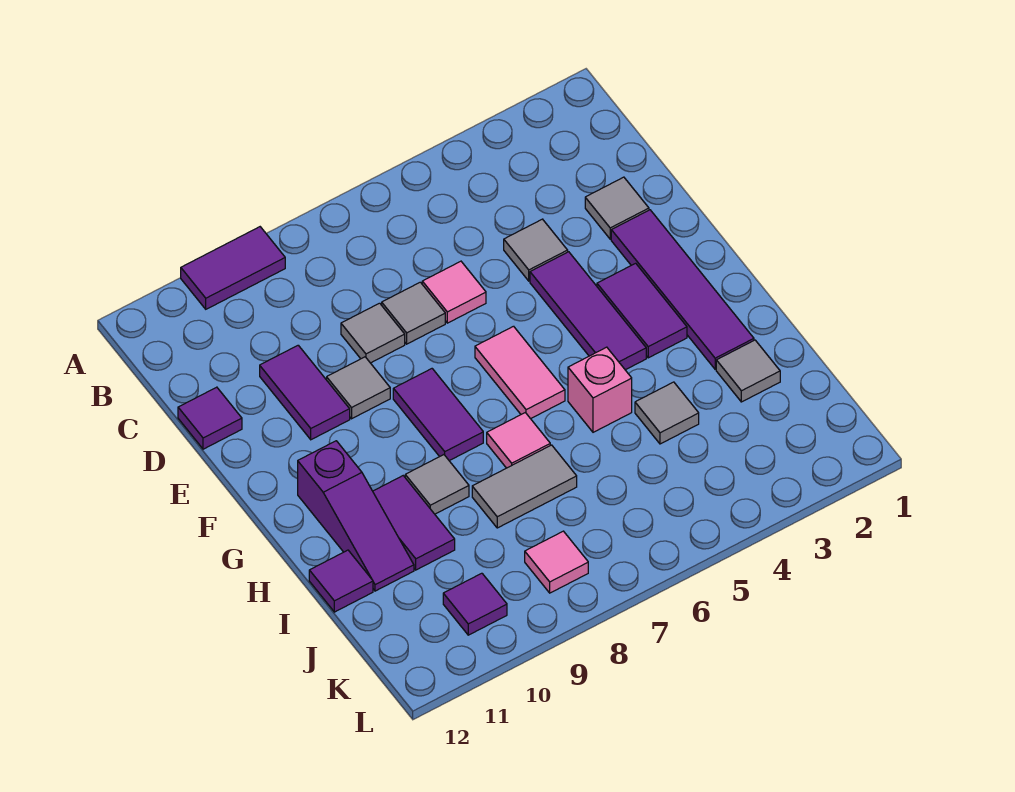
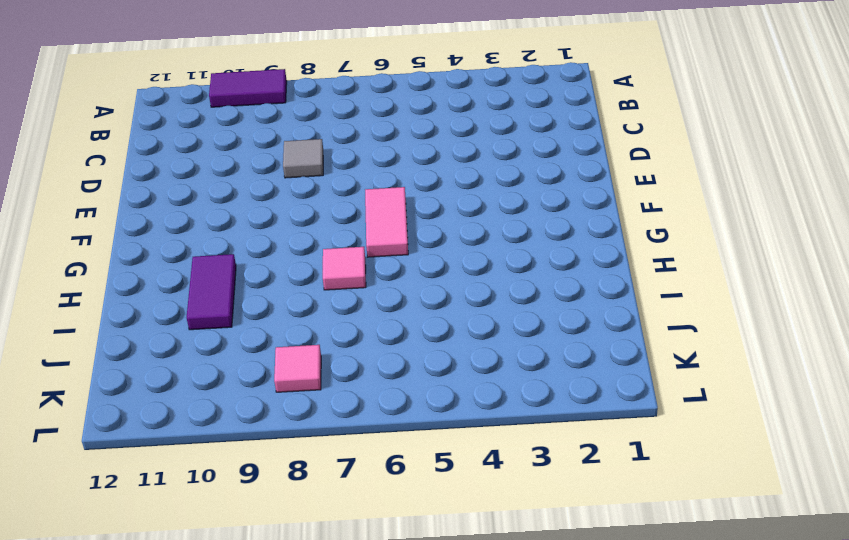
none -> grey 1x1 tile [585,177,649,239]
none -> grey 1x1 tile [504,219,568,281]
none -> pink 1x1 tile [422,261,486,323]

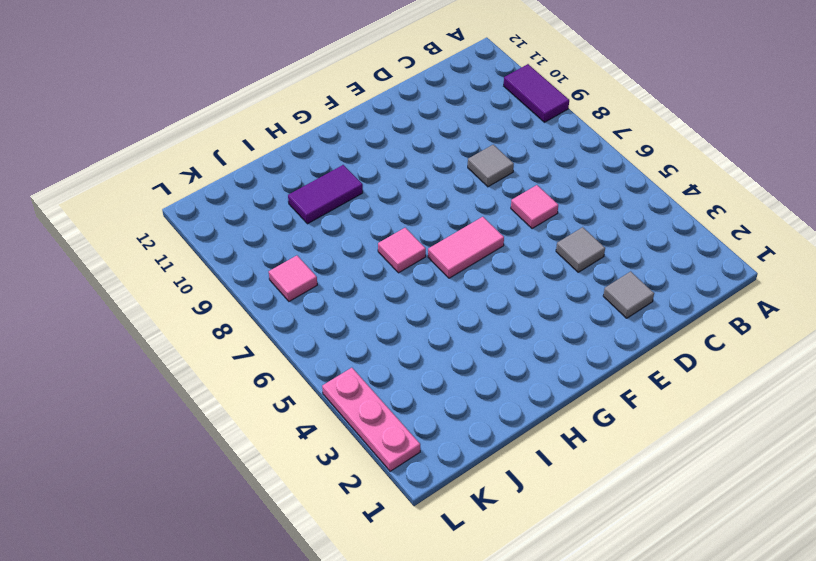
pink 1x3 plate [322,368,420,471] -> none
none -> grey 1x1 tile [382,282,445,344]
none -> purple 1x2 tile [260,345,350,440]
none -> purple 1x1 tile [178,387,242,449]

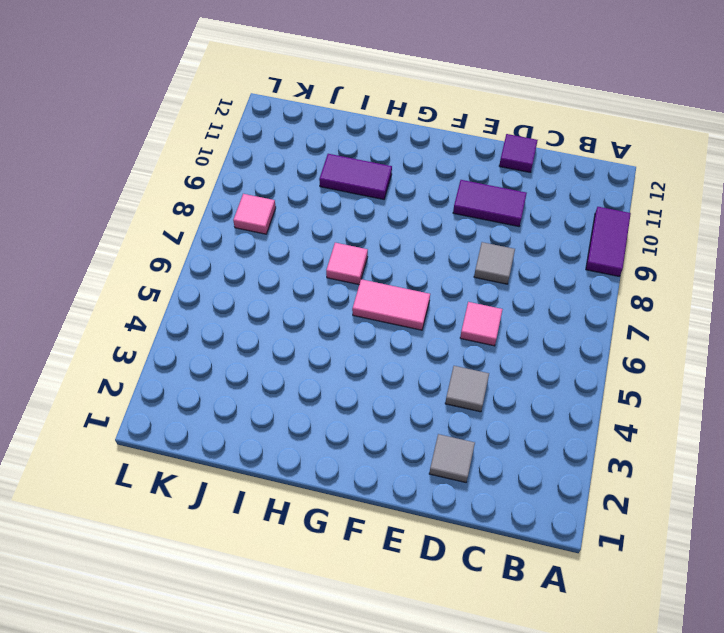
none -> grey 1x1 tile [382,282,445,344]
none -> purple 1x4 tile [611,210,754,369]
none -> purple 1x3 tile [530,252,646,370]

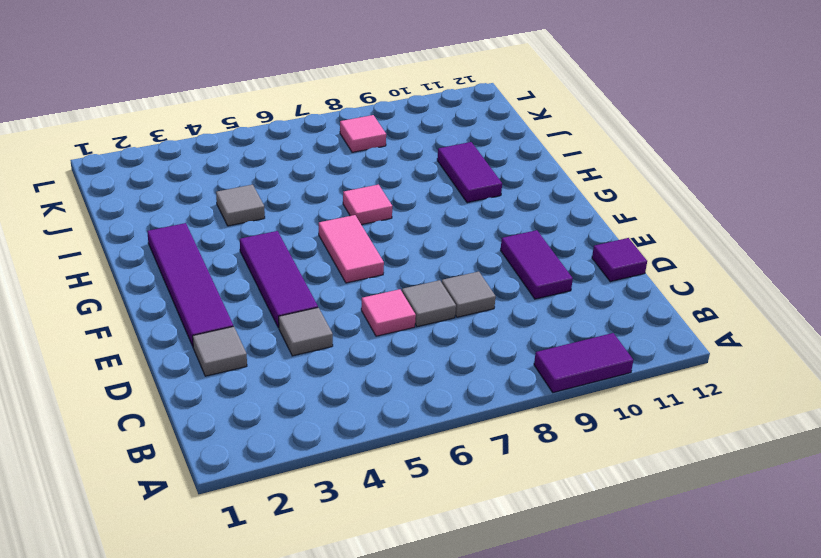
none -> grey 1x1 tile [327,357,390,419]
none -> purple 1x2 tile [597,263,687,358]
none -> purple 1x2 tile [393,369,483,461]

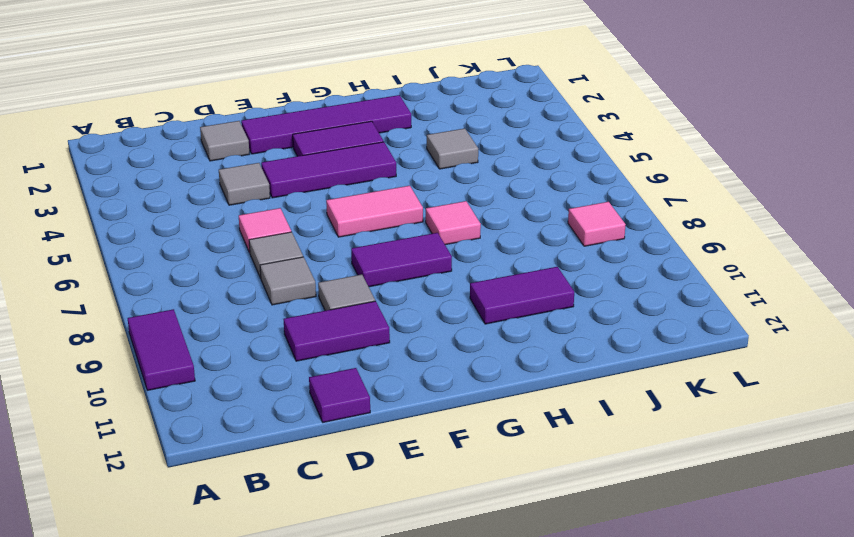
none -> purple 1x3 slope [298,441,414,591]
none -> pink 1x1 brick [568,347,632,432]
none -> grey 1x1 tile [405,455,469,514]

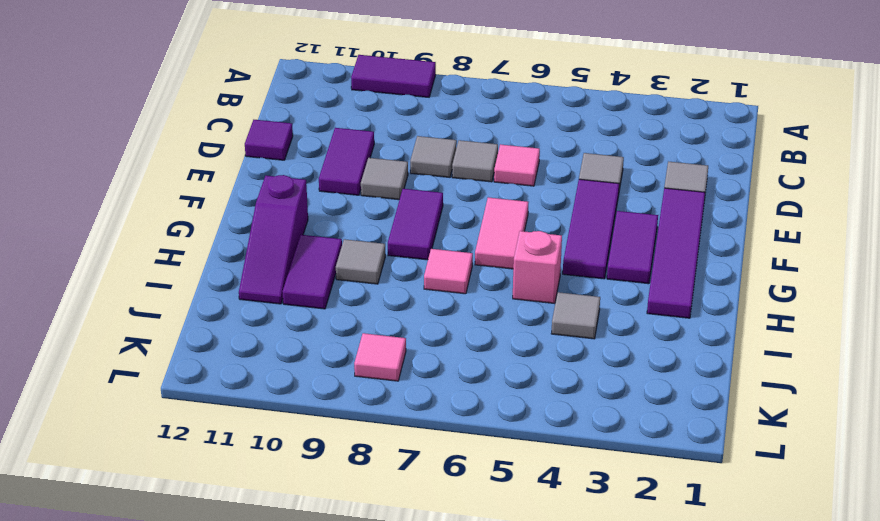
none -> grey 1x1 tile [716,340,780,402]
none -> grey 1x2 tile [472,445,577,528]
none -> purple 1x1 tile [309,550,373,612]

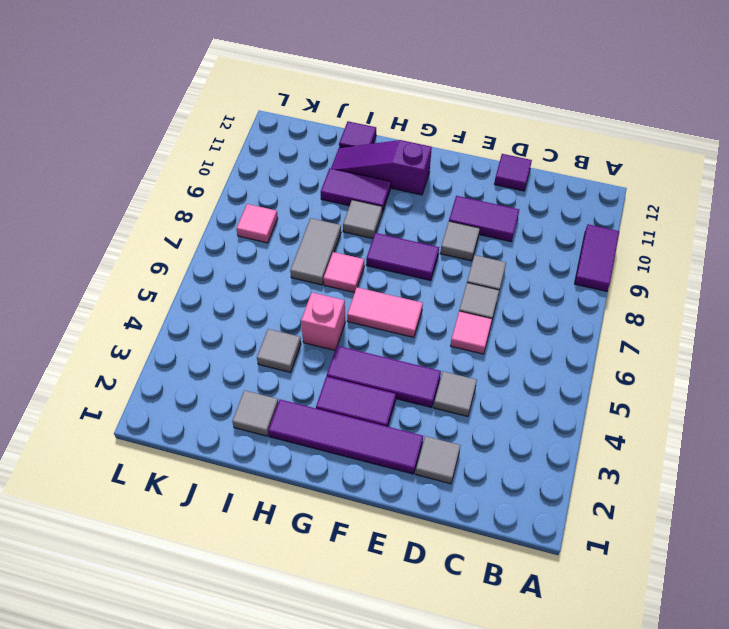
none -> purple 1x1 tile [443,573,507,635]

